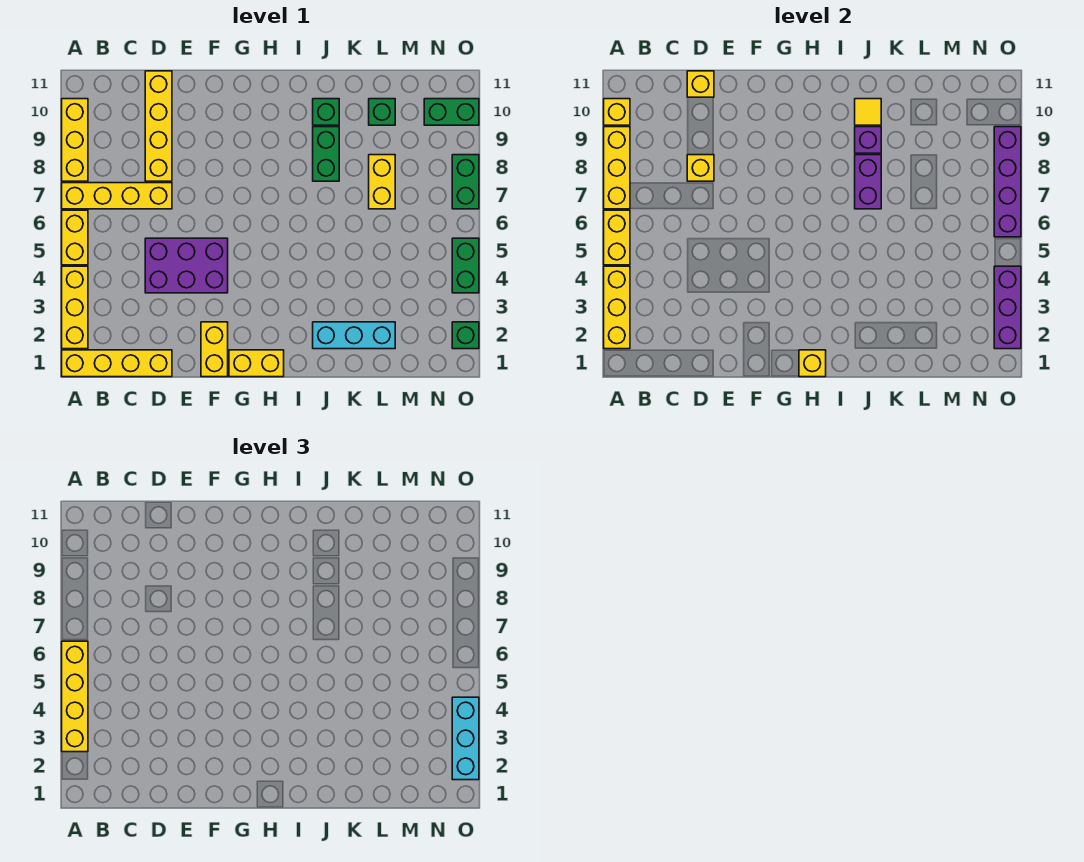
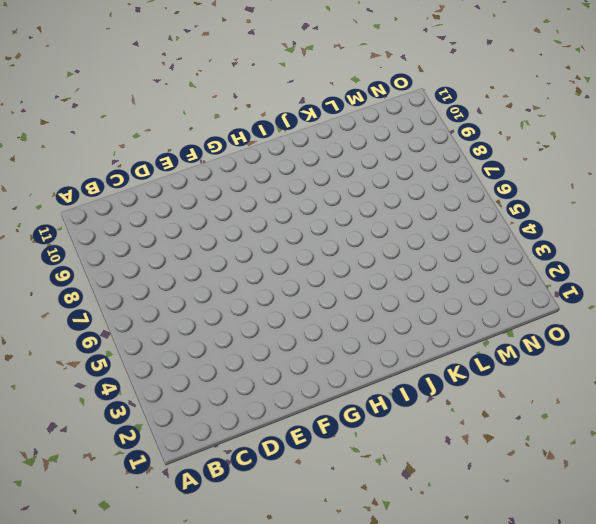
none -> yellow 1x4 brick [62,350,172,377]
none -> yellow 1x3 brick [62,266,88,349]
none -> yellow 1x2 brick [62,210,88,265]
none -> yellow 1x4 brick [62,183,172,209]

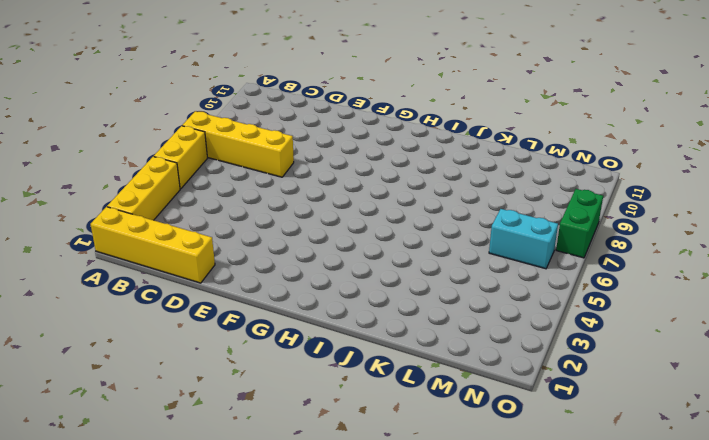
cyan 1x2 brick [489,209,558,269] -> none
none -> yellow 1x3 brick [62,99,88,181]
none -> purple 2x3 brick [145,238,228,293]
none -> yellow 1x4 brick [145,71,172,181]
none -> yellow 1x2 brick [201,322,228,377]

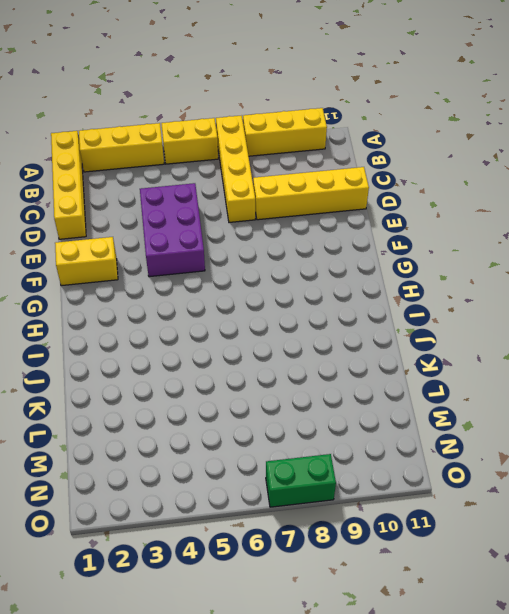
none -> yellow 1x2 brick [229,350,284,377]
none -> cyan 1x3 brick [313,322,395,349]
none -> green 1x2 brick [313,127,339,181]
none -> green 1x1 brick [313,99,339,125]

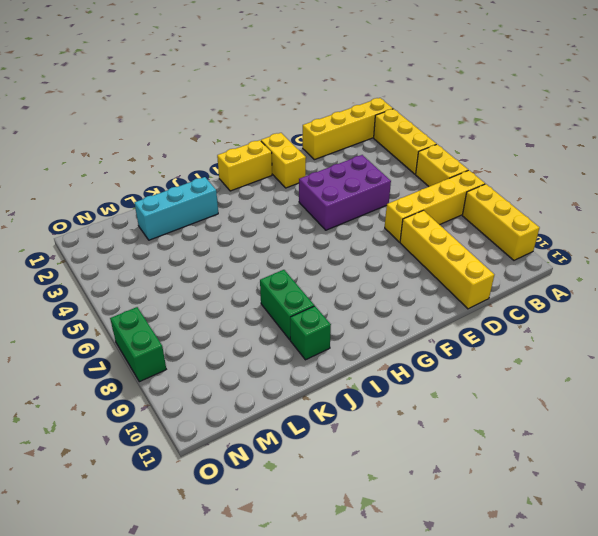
none -> yellow 1x2 brick [369,155,395,209]
none -> green 1x1 brick [369,99,395,125]
none -> green 1x2 brick [424,99,479,125]
none -> green 1x1 brick [452,322,479,349]

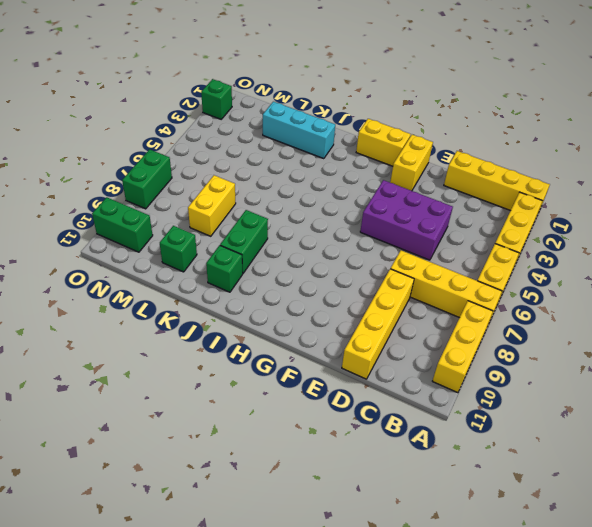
none -> green 1x2 brick [452,238,479,293]
none -> yellow 1x3 brick [604,266,630,349]
none -> yellow 1x2 brick [604,210,630,265]
none -> yellow 1x3 brick [604,127,630,209]

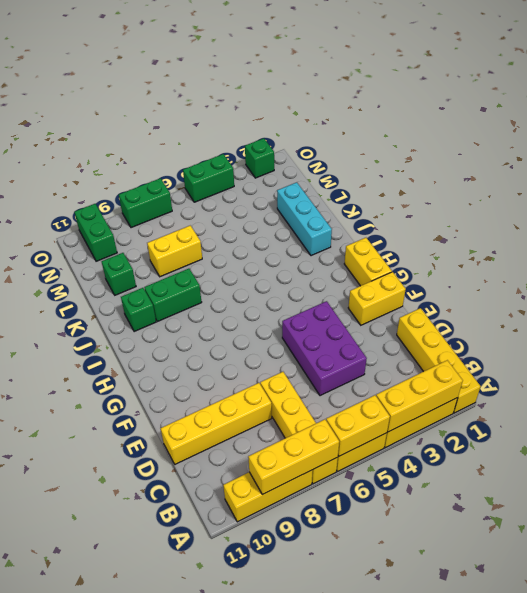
none -> yellow 1x1 brick [604,99,630,125]
none -> yellow 1x1 brick [687,155,714,181]
none -> yellow 1x1 brick [687,71,714,97]
none -> yellow 1x1 brick [799,350,826,377]

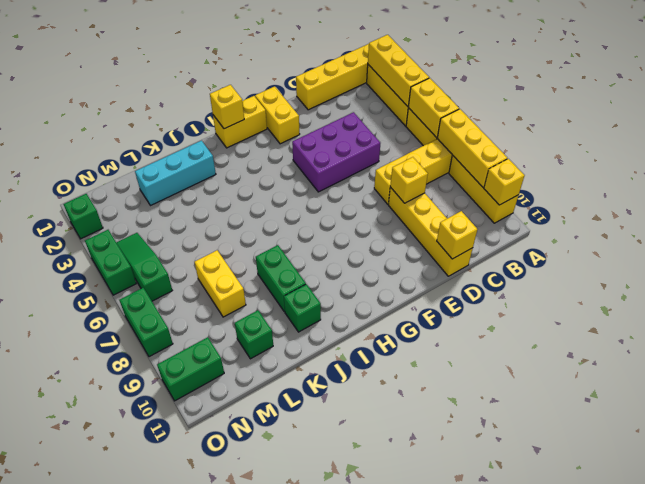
green 1x3 slope [116,233,172,301] -> none
none -> purple 1x2 brick [855,155,881,209]
none -> purple 1x1 brick [855,127,881,153]
none -> yellow 1x1 tile [855,99,881,125]
none -> purple 1x3 brick [994,266,1021,349]

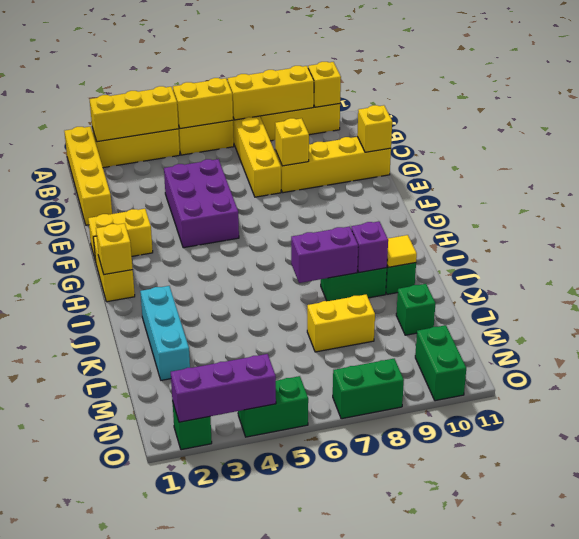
none -> purple 1x4 brick [994,127,1021,237]
none -> yellow 1x4 brick [62,641,88,752]
none -> cyan 1x3 brick [452,697,479,780]

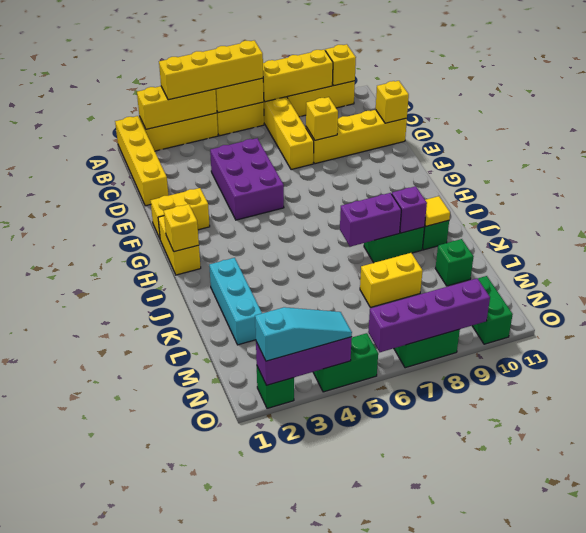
cyan 1x3 slope [255,307,352,361] -> cyan 1x3 brick [452,697,479,780]

